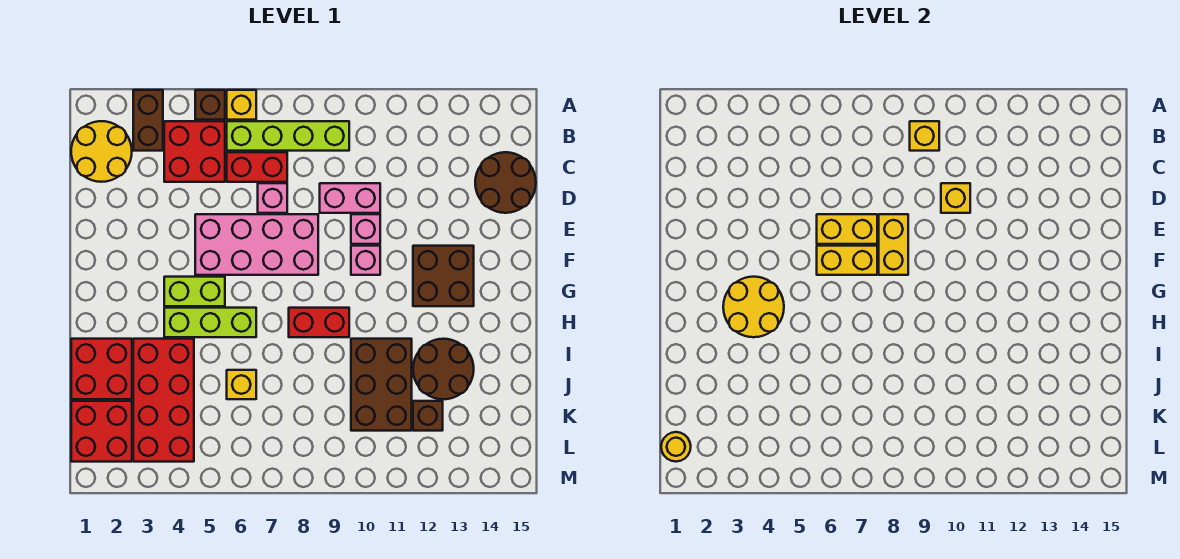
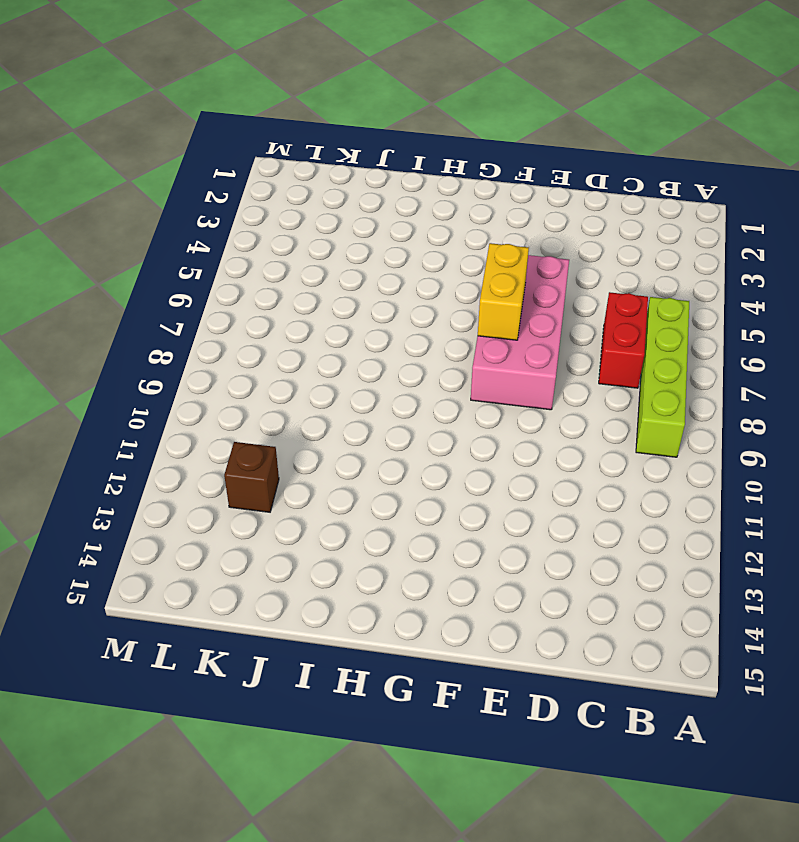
none -> brown 1x2 brick [133,90,163,151]
none -> brown 1x1 brick [195,90,225,120]
none -> yellow 1x1 brick [227,90,256,120]
none -> yellow 2x2 round brick [71,121,132,182]

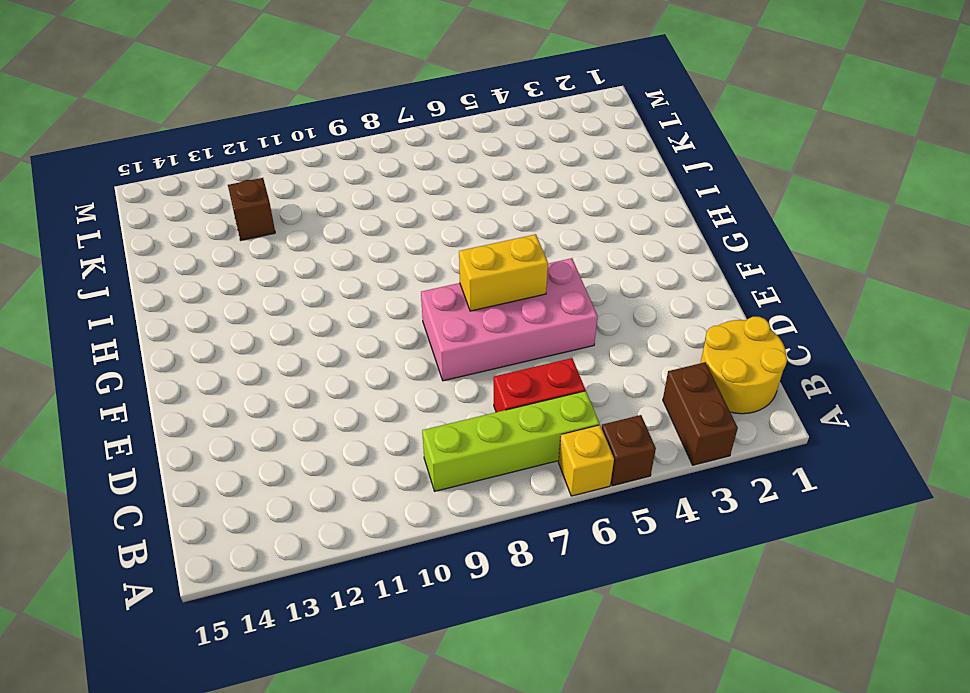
none -> red 2x2 brick [164,121,225,182]
none -> brown 2x2 round brick [475,152,536,213]
none -> pink 1x1 brick [258,183,287,213]
none -> pink 1x2 brick [320,183,380,213]

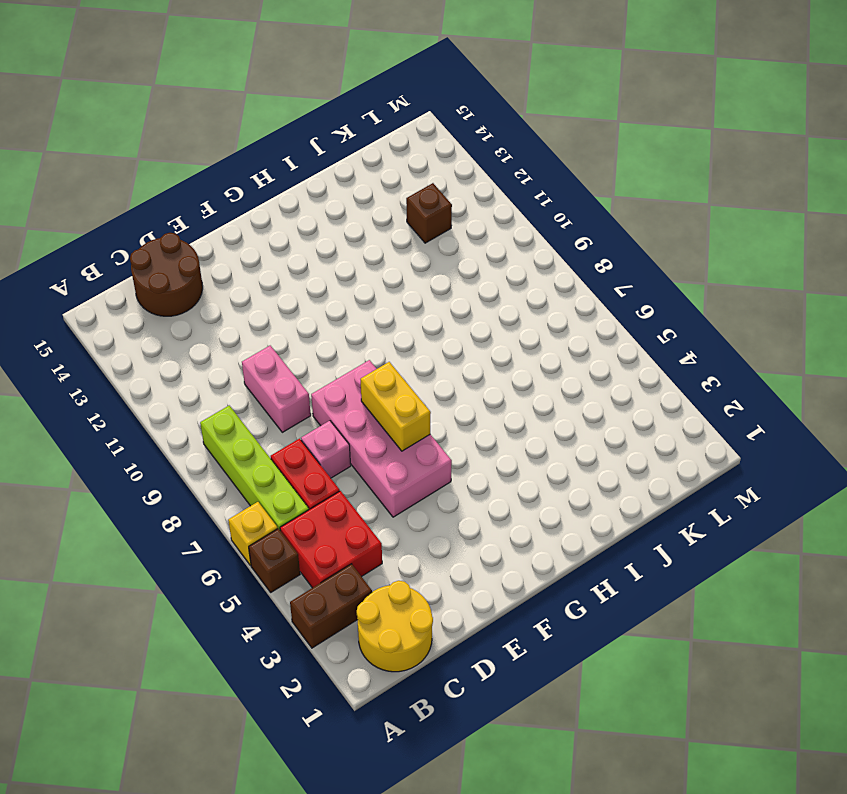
none -> pink 1x1 brick [351,214,380,244]
none -> pink 1x1 brick [351,246,380,275]
none -> brown 2x2 brick [413,246,474,306]
none -> lime 1x2 brick [164,277,225,306]

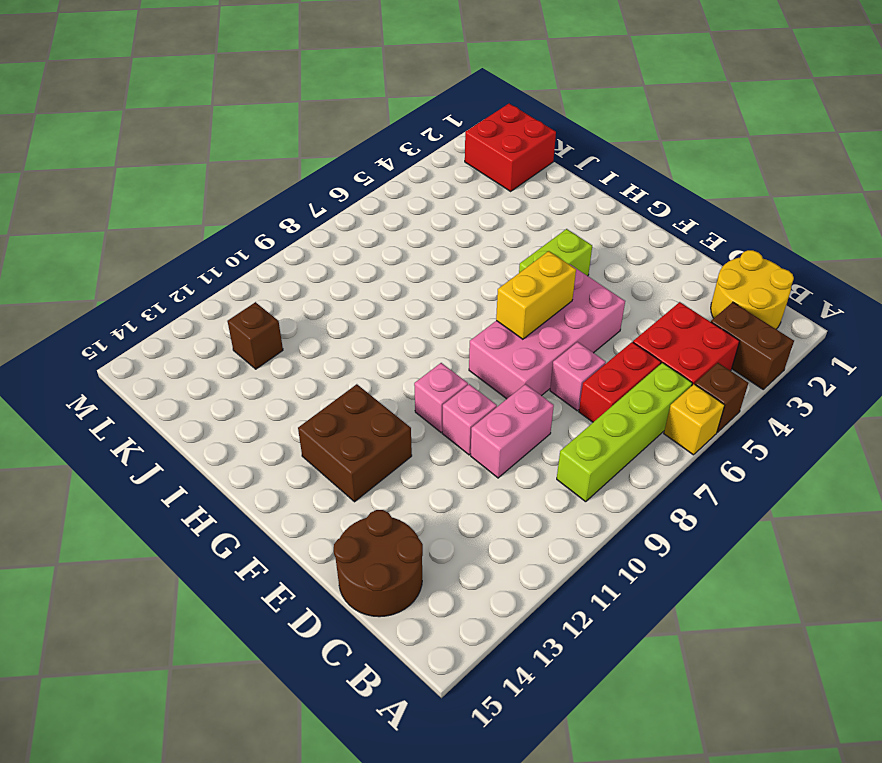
none -> lime 1x3 brick [164,308,256,337]
none -> red 1x2 brick [289,308,349,337]
none -> red 2x2 brick [71,339,132,399]
none -> red 2x4 brick [133,339,194,462]

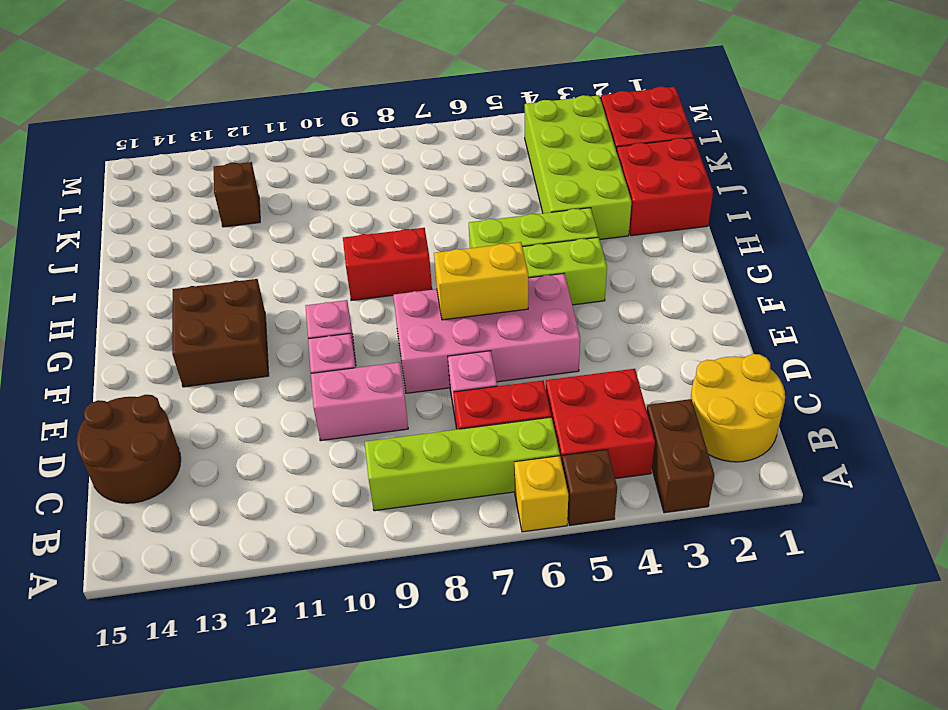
lime 2x4 brick [525,95,631,239] -> red 2x4 brick [133,339,194,462]
none -> brown 2x3 brick [351,339,412,431]
none -> brown 2x2 round brick [413,339,474,399]
none -> yellow 1x1 brick [227,370,256,399]
none -> yellow 1x1 brick [910,121,939,151]

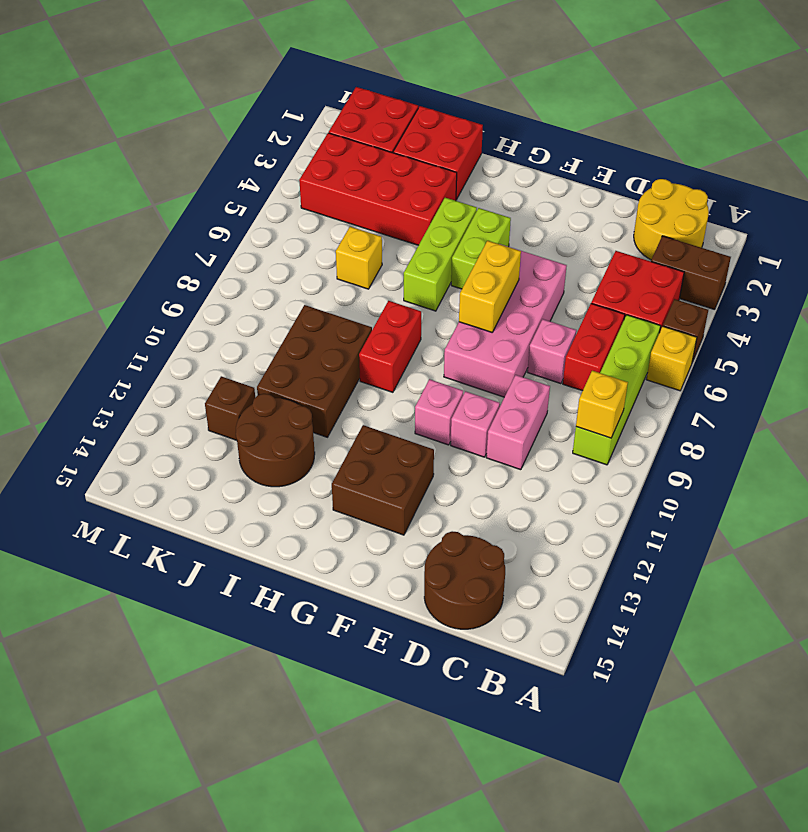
brown 2x3 brick [257,305,372,437] -> brown 2x3 brick turned to [351,339,412,431]
none -> yellow 1x1 brick [941,183,970,213]
none -> yellow 1x2 brick [817,214,877,244]
none -> yellow 1x2 brick [879,214,908,275]
none -> yellow 2x2 round brick [723,277,784,337]

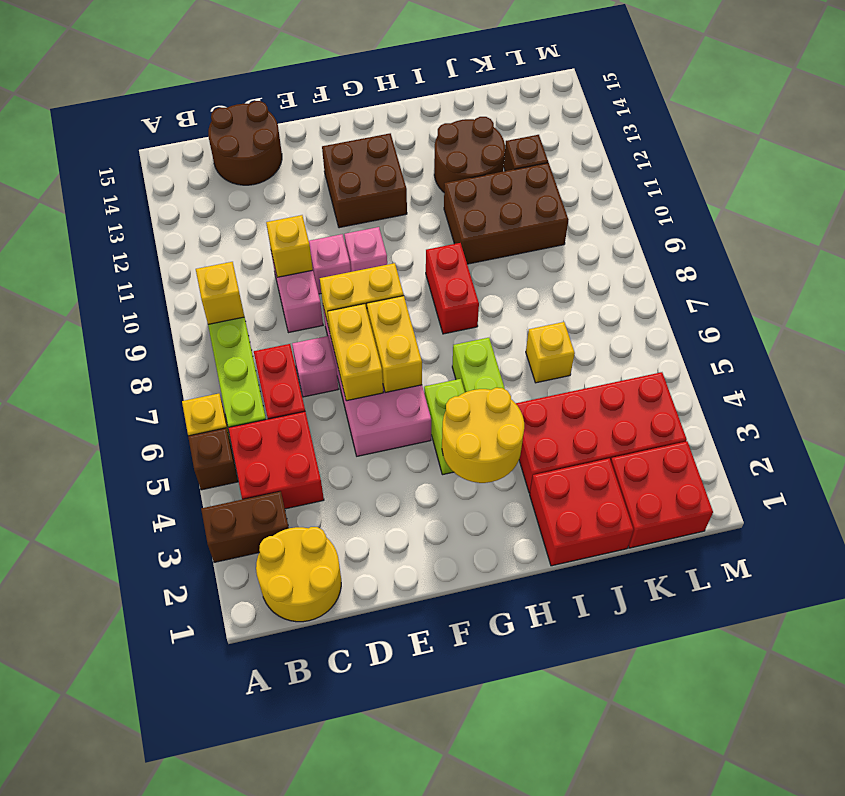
none -> yellow 1x1 round brick [661,432,691,462]

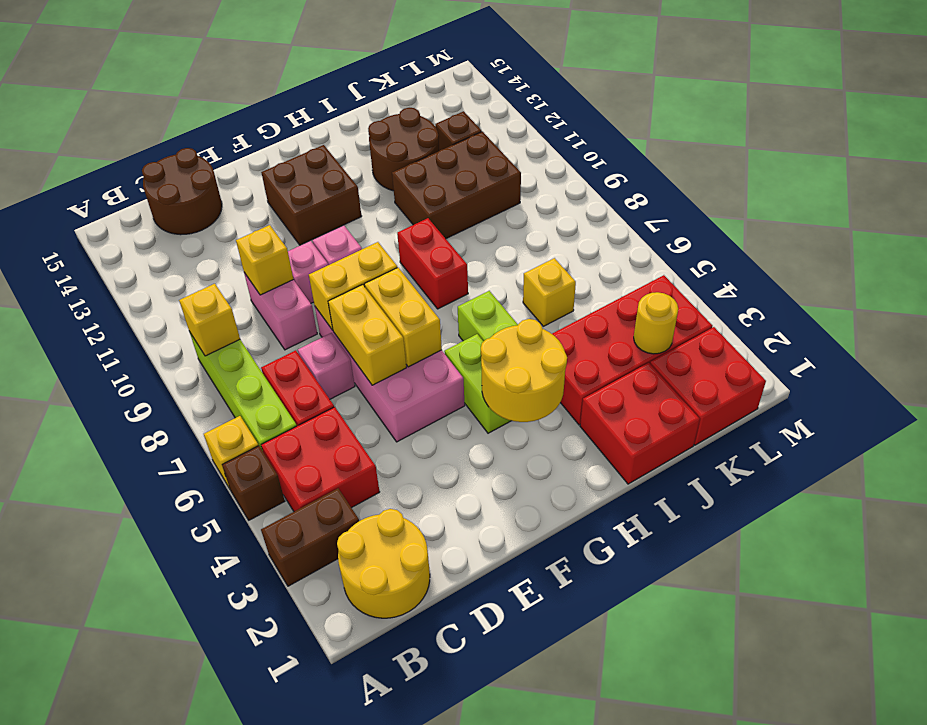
yellow 1x1 round brick [634,292,678,354] -> yellow 1x1 round brick moved to [661,432,691,462]

